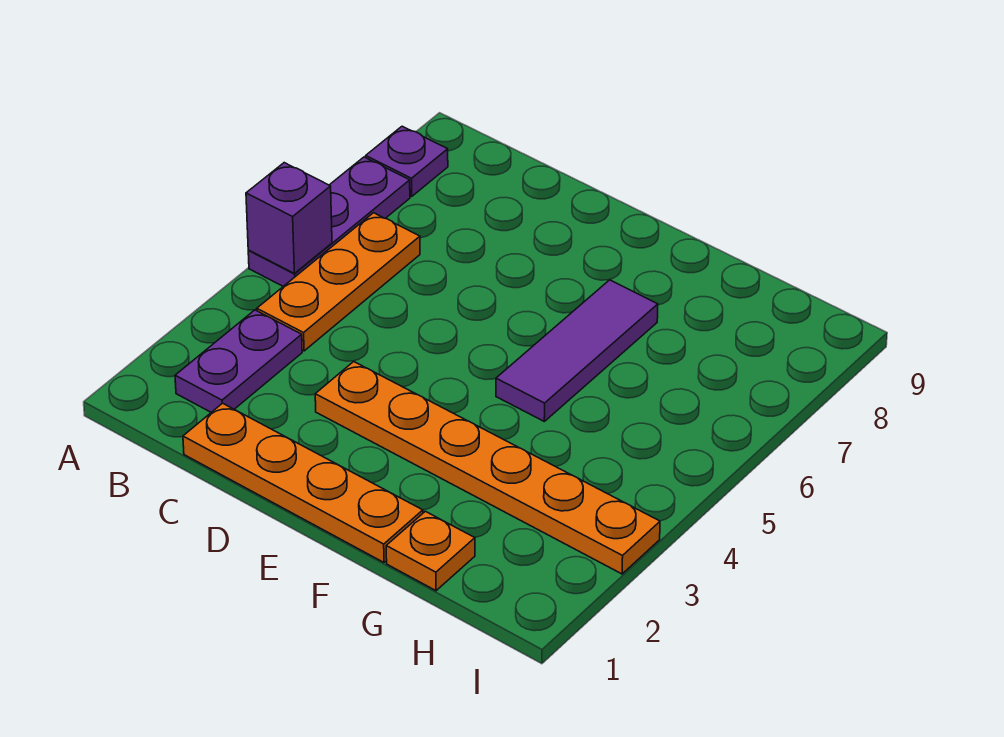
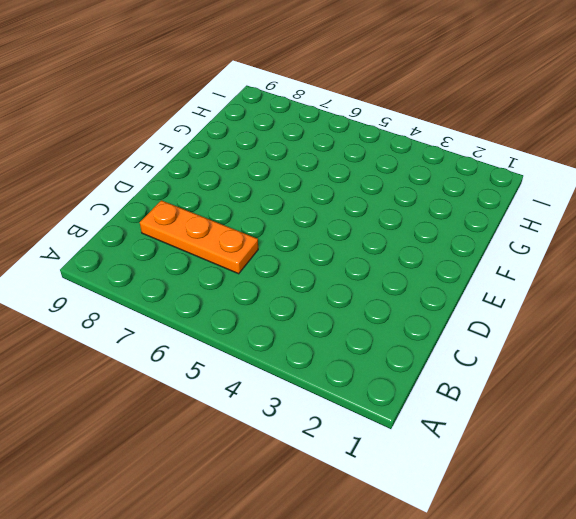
orange 1x3 plate [140,200,258,274] -> orange 1x3 plate moved to [257,213,420,351]
none -> purple 1x3 plate [248,157,410,286]
none -> purple 1x1 plate [366,126,448,196]

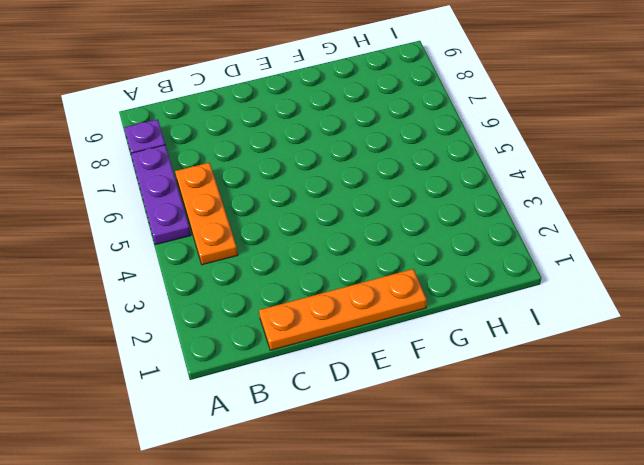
none -> purple 1x2 plate [175,310,302,412]
none -> orange 1x6 plate [315,362,660,574]

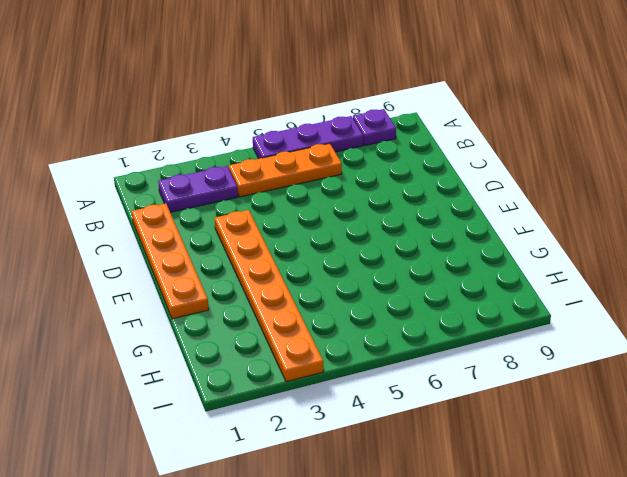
none -> purple 1x3 tile [496,280,658,421]
none -> orange 1x1 plate [386,511,475,591]

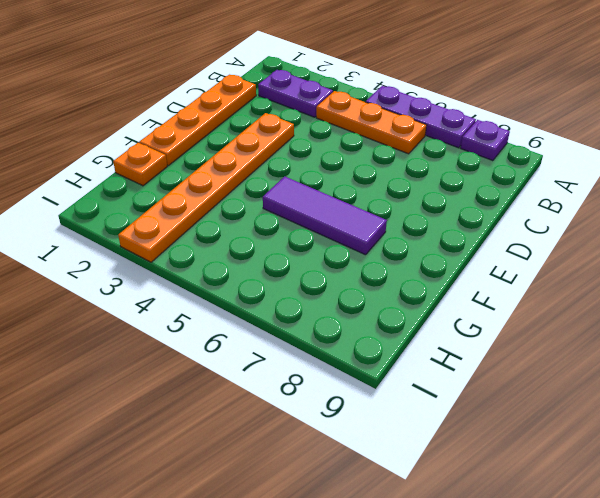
none -> purple 1x1 brick [246,163,332,273]

